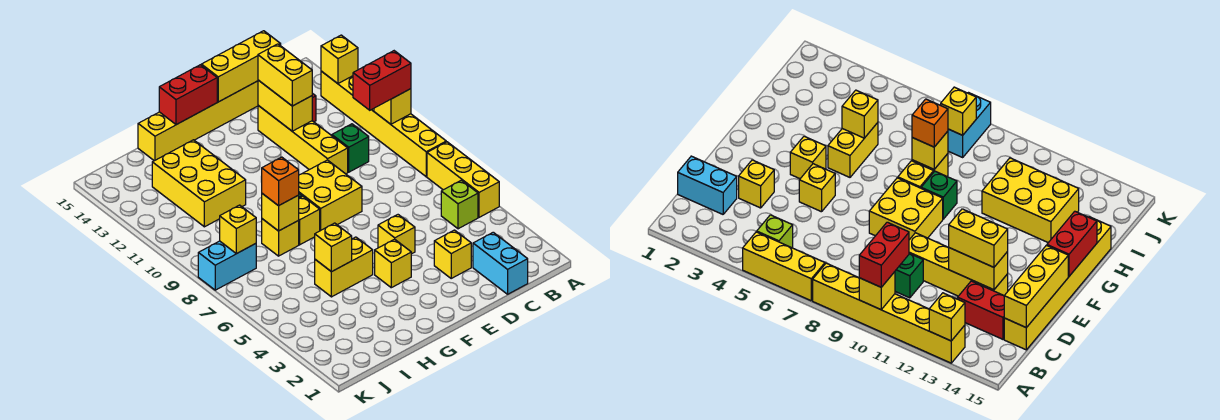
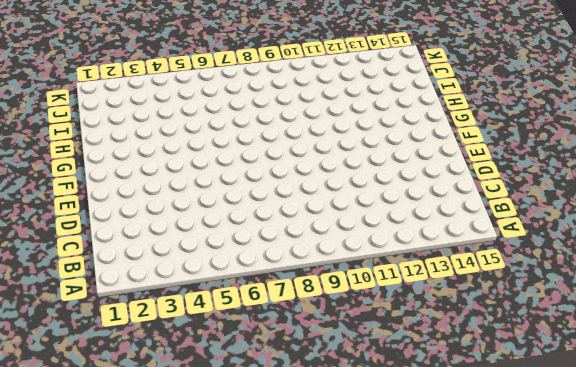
none -> yellow 1x3 brick [427,142,499,217]
none -> yellow 1x6 brick [321,71,446,177]
none -> lime 1x1 brick [441,180,478,229]

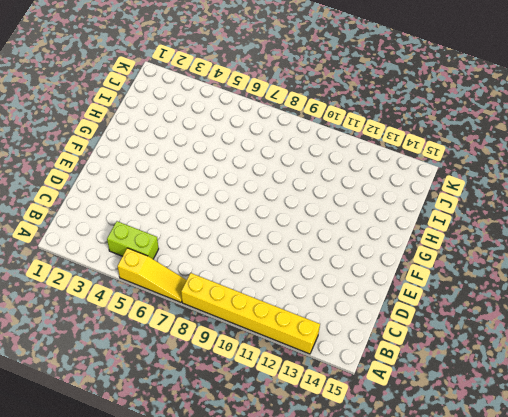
yellow 1x3 slope [117,248,187,302] -> yellow 1x3 brick [427,142,499,217]
lime 1x2 brick [107,221,159,259] -> lime 1x1 brick [441,180,478,229]
none -> cyan 1x2 brick [473,232,528,294]
none -> green 1x1 brick [332,124,369,172]
none -> red 1x2 brick [958,281,1004,339]

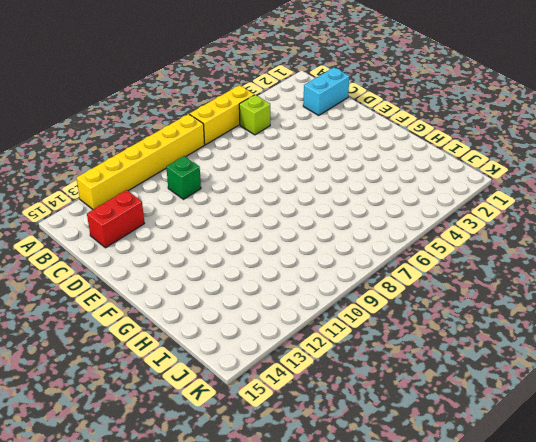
none -> yellow 1x6 brick [138,81,258,161]
none -> yellow 1x1 brick [434,230,471,278]
none -> yellow 1x4 brick [258,105,348,174]

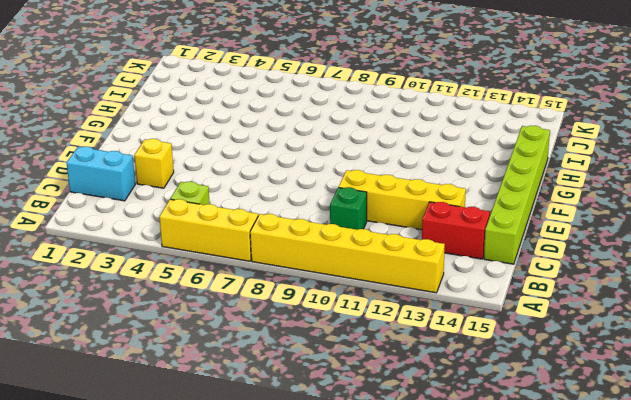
lime 1x6 brick [484,126,550,264] -> yellow 1x6 brick [138,81,258,161]
none -> yellow 1x1 brick [378,215,415,254]
none -> yellow 2x2 brick [299,160,362,231]
none -> yellow 1x1 brick [375,239,411,288]

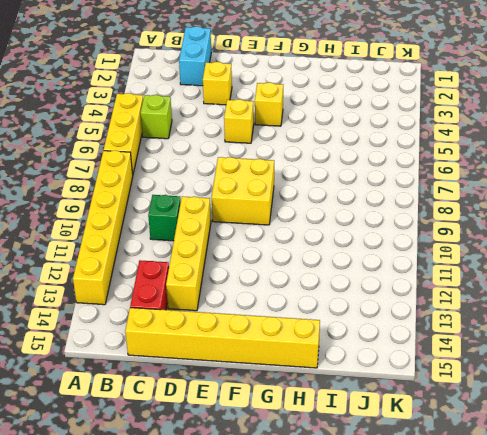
none -> yellow 1x2 brick [315,237,373,297]
none -> yellow 1x1 brick [298,196,320,245]
none -> green 1x1 brick [921,171,957,219]

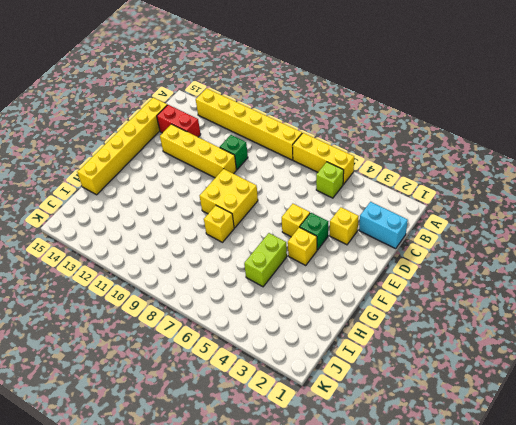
green 1x1 brick [300,213,328,250] -> green 1x1 brick moved to [921,171,957,219]
lime 1x2 brick [244,233,287,287] -> yellow 1x2 brick [315,237,373,297]
none -> yellow 1x1 brick [262,219,299,256]
none -> yellow 2x3 brick [152,140,246,227]
none -> cyan 1x2 brick [198,241,256,290]

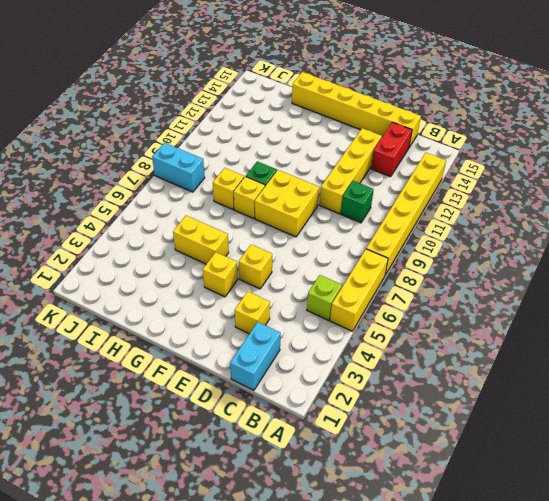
none -> yellow 2x3 brick [152,140,246,227]
none -> yellow 1x1 brick [374,89,411,124]
none -> yellow 1x1 brick [321,35,358,84]

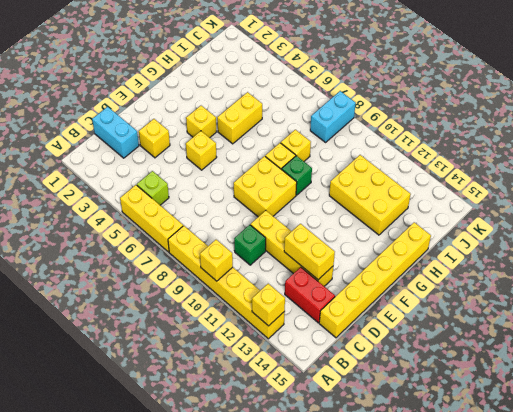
none -> yellow 1x3 brick [201,31,281,102]
none -> red 1x2 brick [159,65,217,125]
none -> yellow 1x1 brick [315,223,352,272]

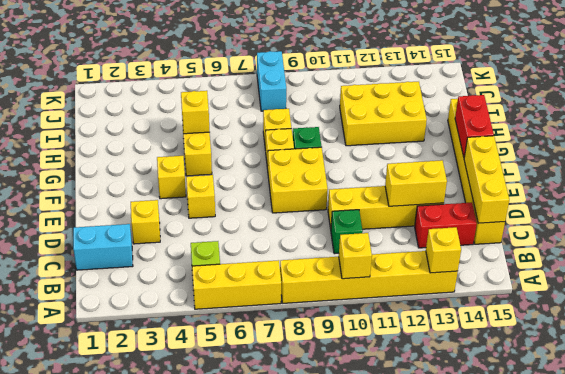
none -> yellow 1x1 brick [262,194,299,231]
none -> yellow 1x1 brick [220,205,256,254]
none -> red 1x2 brick [353,51,411,110]

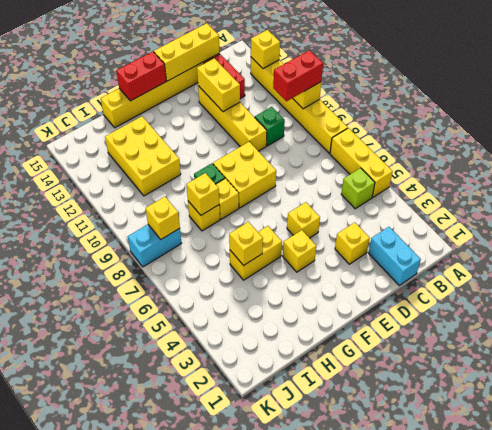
none -> yellow 1x2 brick [258,44,312,106]
none -> orange 1x1 brick [262,157,299,206]

